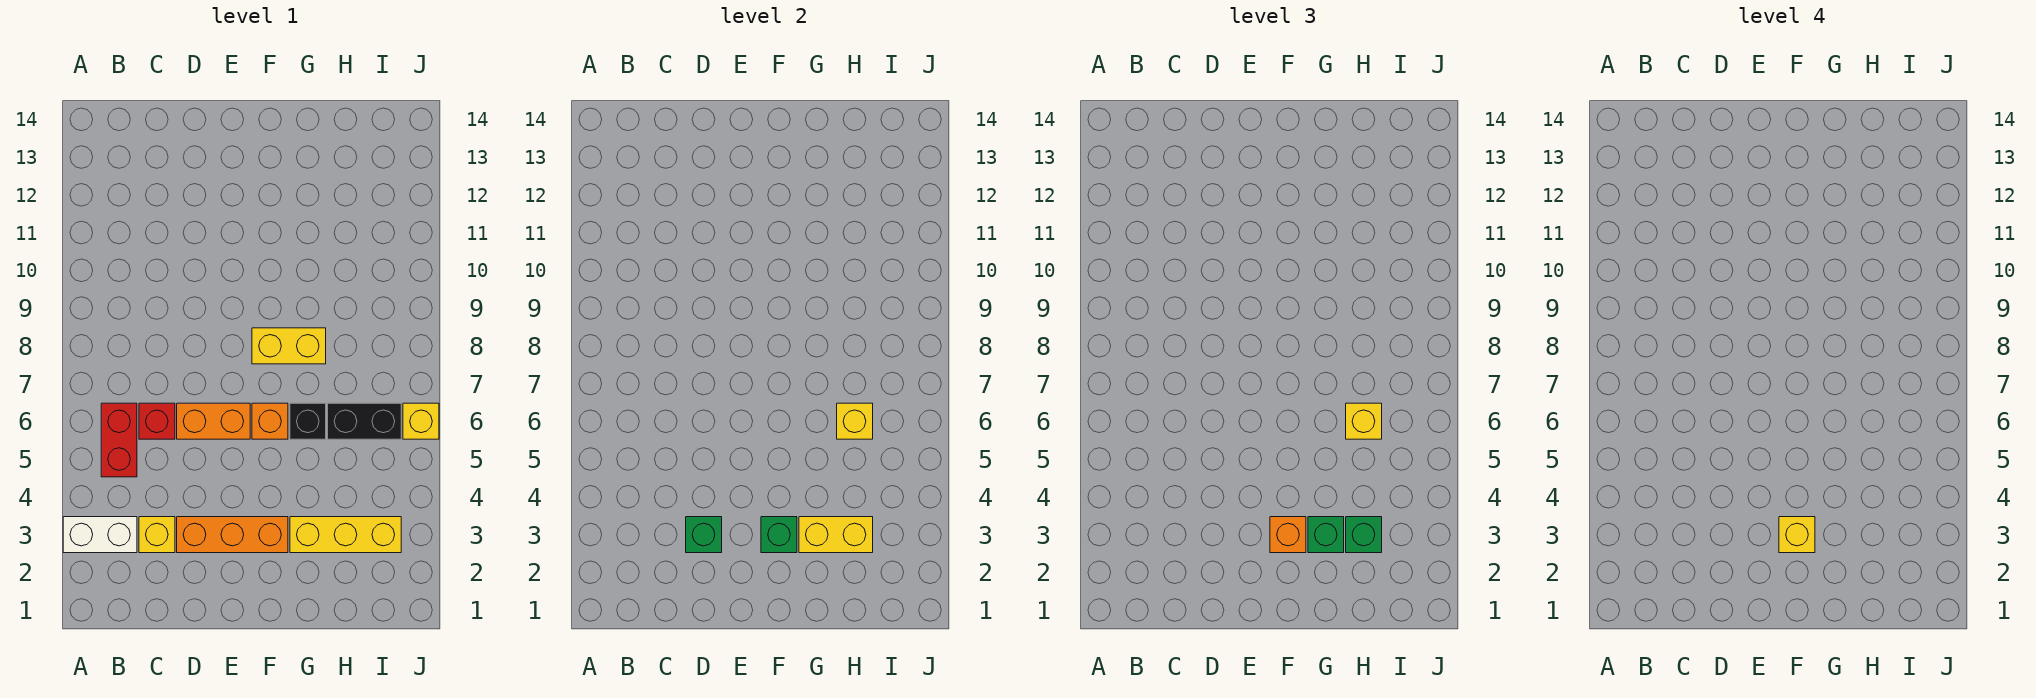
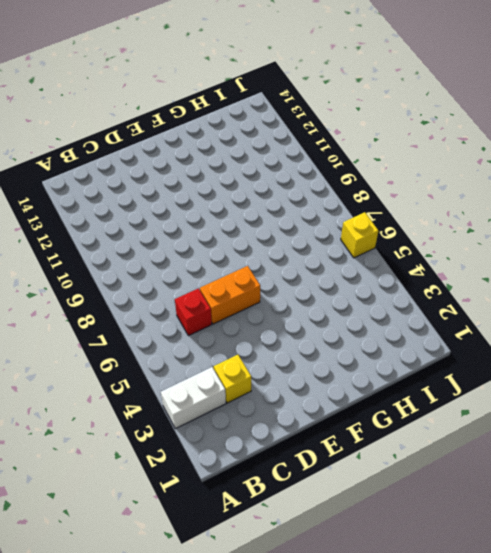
none -> red 1x2 brick [101,403,137,477]
none -> orange 1x3 brick [177,517,288,553]
none -> orange 1x1 brick [252,403,288,439]

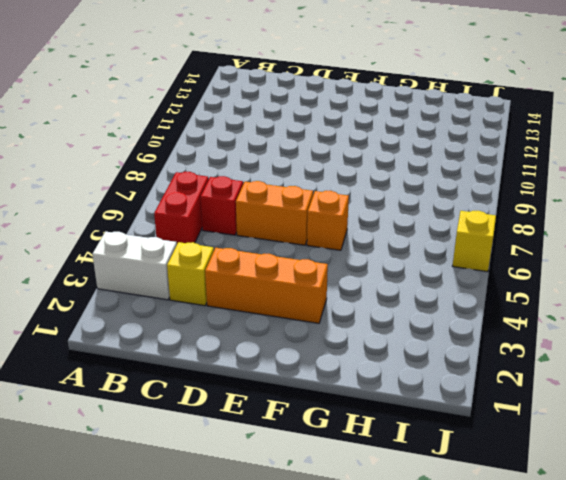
none -> yellow 1x2 brick [252,328,326,364]
none -> yellow 1x3 brick [290,517,401,553]
none -> black 1x1 brick [290,403,326,439]

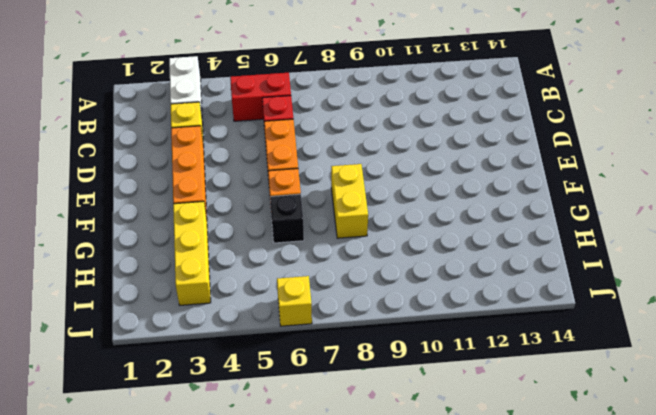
none -> black 1x2 brick [328,403,401,439]
none -> green 1x1 brick [686,517,722,553]
none -> green 1x1 brick [761,517,797,553]

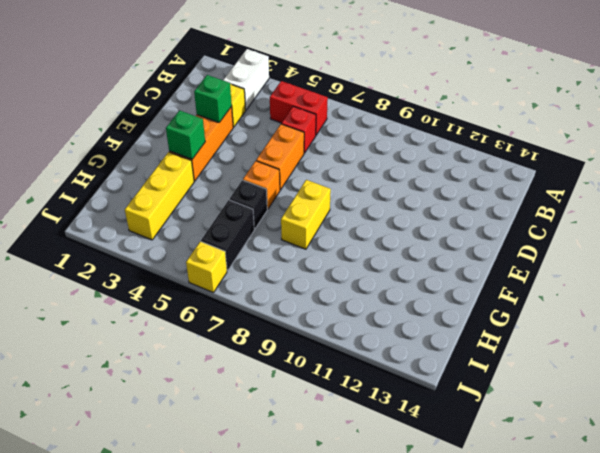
none -> yellow 1x2 brick [799,517,873,553]
none -> yellow 1x1 brick [837,403,873,439]
none -> orange 1x1 brick [1270,517,1306,553]

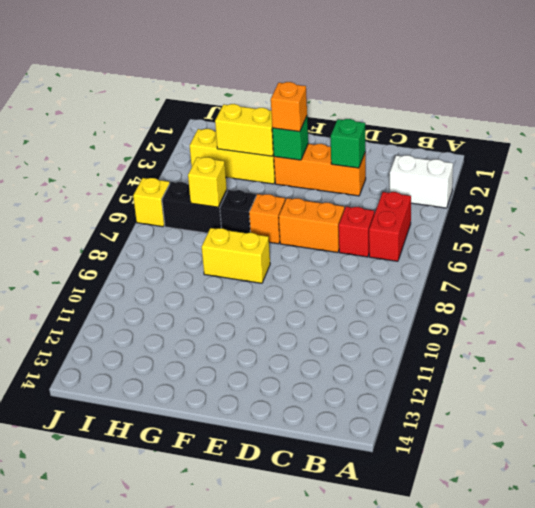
none -> yellow 1x1 brick [139,517,175,553]
none -> green 1x1 brick [1308,517,1344,553]
none -> green 1x1 brick [1346,517,1382,553]

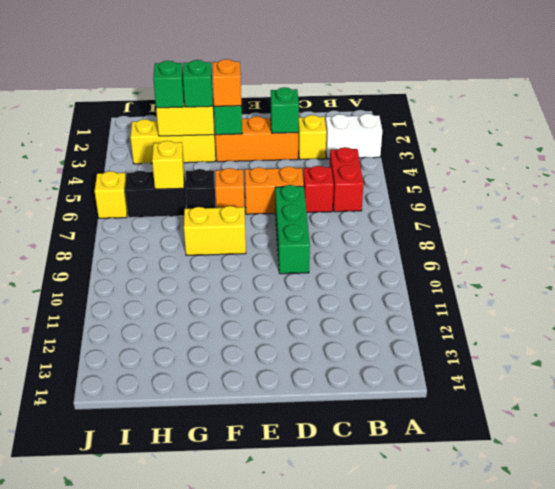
green 1x3 brick [275,185,310,274] -> none
none -> yellow 1x1 brick [1346,403,1382,439]
none -> yellow 1x1 brick [1779,517,1815,553]

